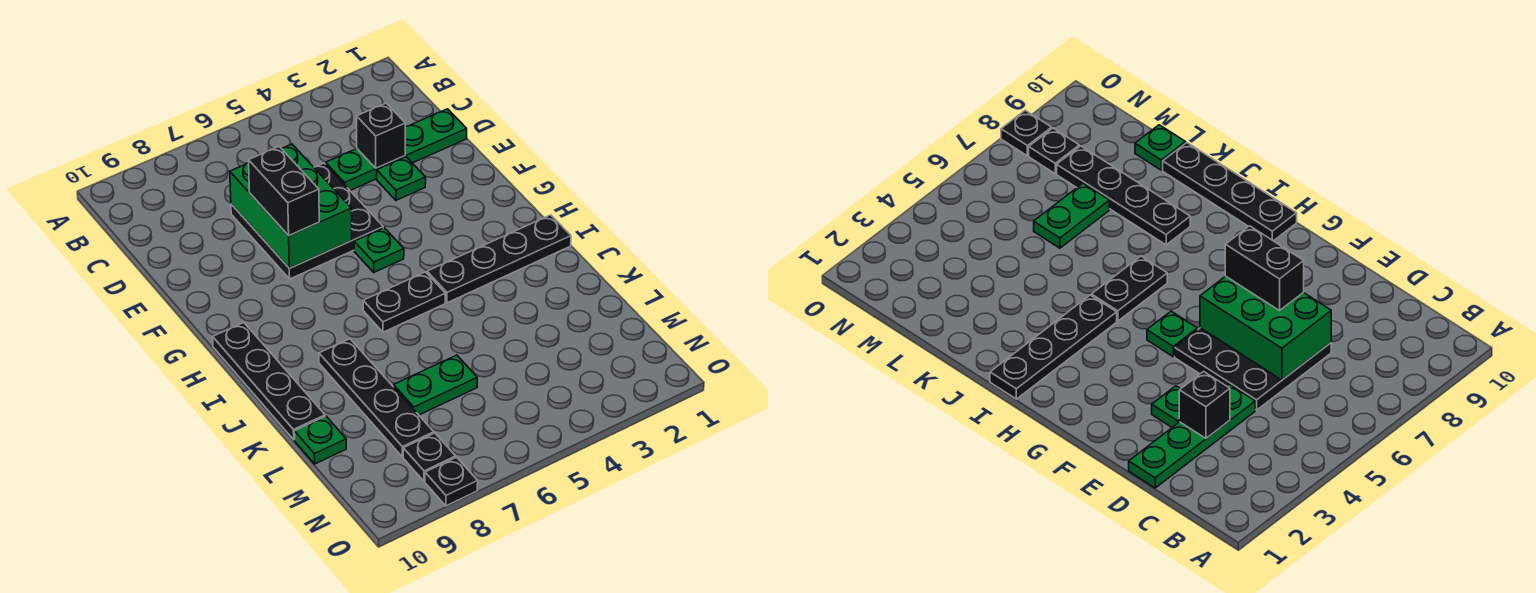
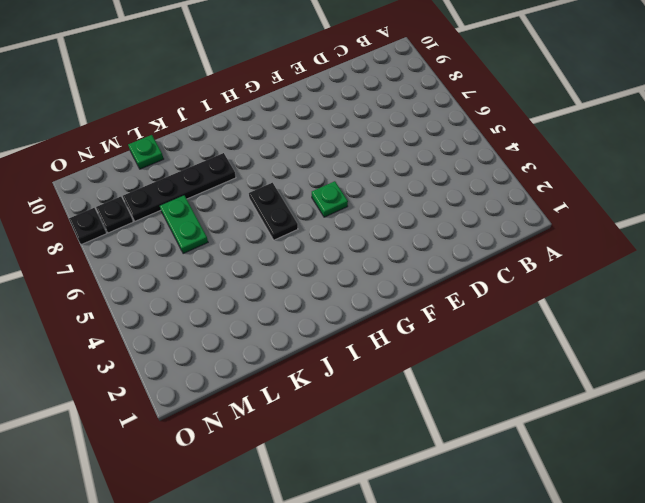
none -> green 1x4 plate [326,109,467,190]
none -> black 3x3 plate [231,163,383,279]
none -> green 1x1 plate [377,157,426,200]

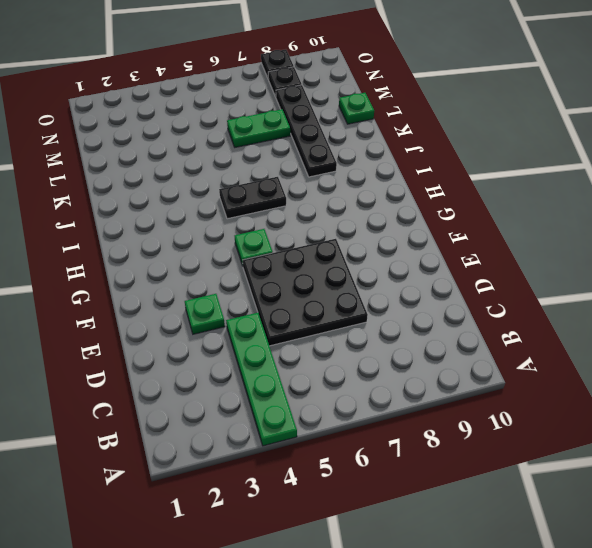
green 1x4 plate [226,313,297,446] -> green 1x4 plate turned to [326,109,467,190]
none -> black 1x4 plate [213,323,325,440]
none -> black 1x4 plate [427,215,571,303]
none -> black 1x1 brick [357,103,405,168]

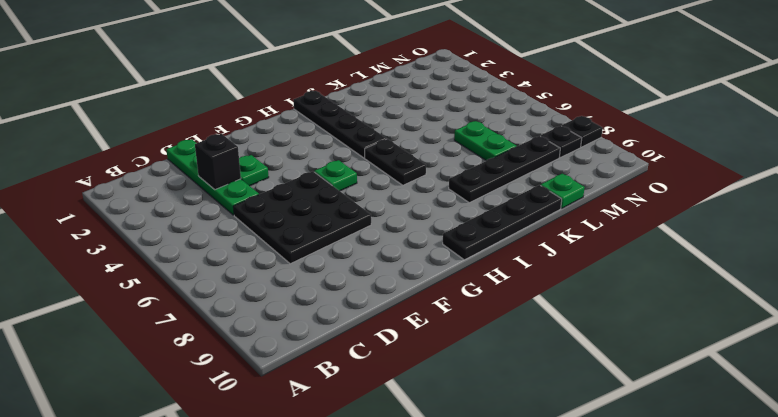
none -> green 2x3 brick [230,144,352,268]
none -> black 1x2 brick [249,147,319,236]

